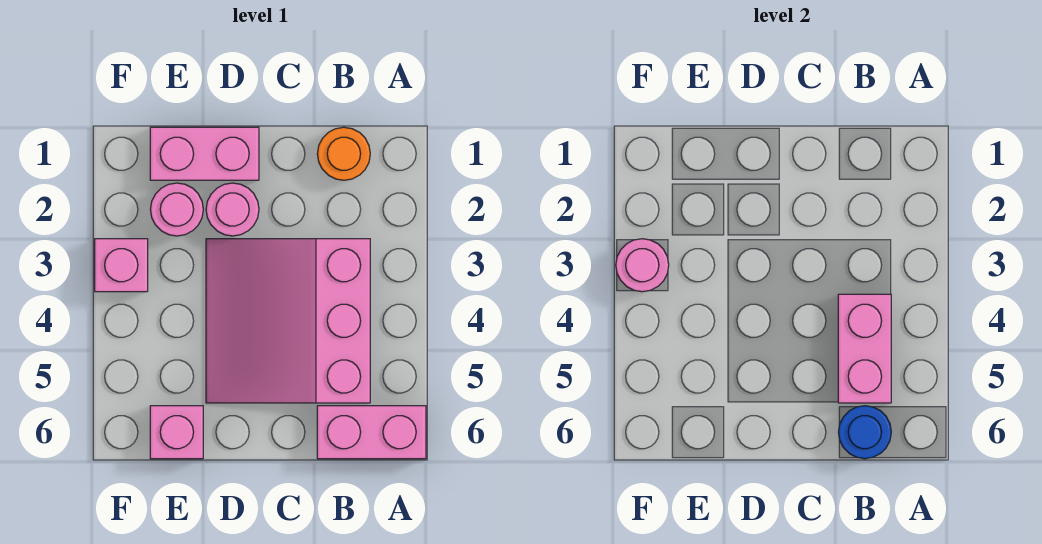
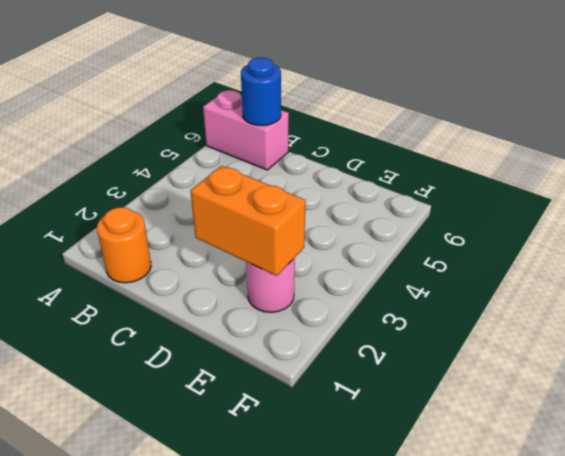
orange 1x2 brick [190,166,306,276] -> none
none -> pink 3x3 slope [206,239,370,403]
none -> pink 1x2 brick [150,127,259,180]

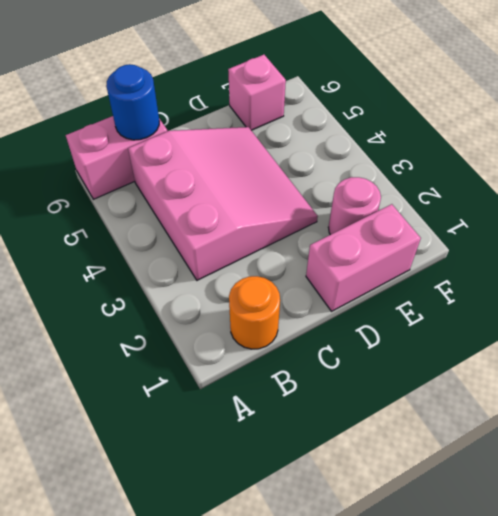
none -> pink 1x1 round brick [206,183,259,236]
none -> pink 1x1 brick [95,239,148,292]

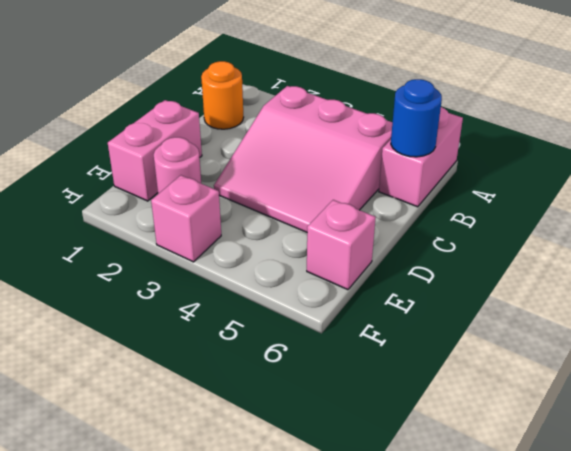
none -> pink 1x1 round brick [206,183,259,236]
none -> pink 1x2 brick [838,294,891,403]

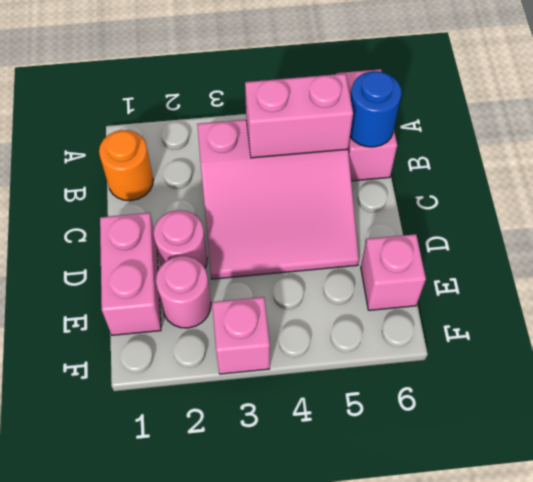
none -> pink 1x1 round brick [616,239,669,292]

